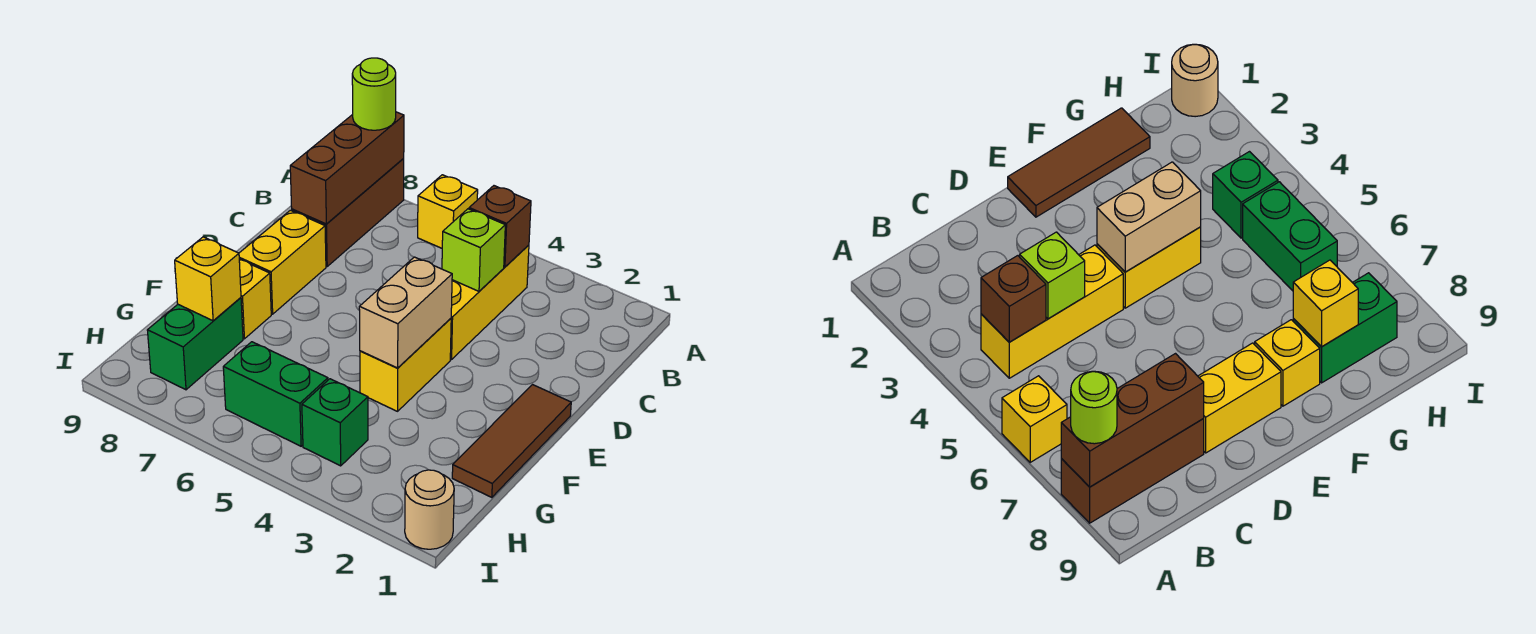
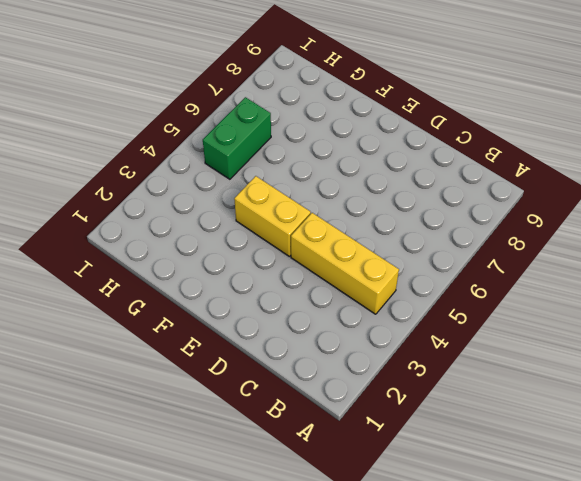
none -> yellow 1x1 brick [418,175,478,248]
none -> brown 1x3 brick [292,159,404,266]
none -> yellow 1x2 brick [239,210,326,314]

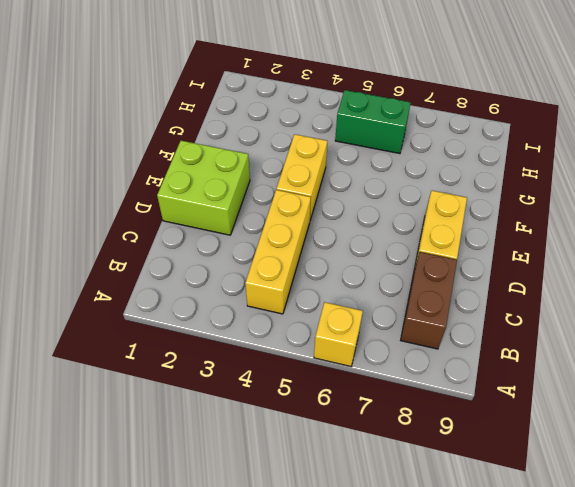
brown 1x2 brick [401,252,457,349] -> brown 1x3 brick [292,159,404,266]
lime 2x2 brick [157,141,250,235] -> brown 1x3 tile [452,385,571,497]
none -> yellow 1x1 brick [239,259,271,339]
none -> green 1x2 brick [147,298,243,390]
none -> green 1x1 brick [302,379,368,466]

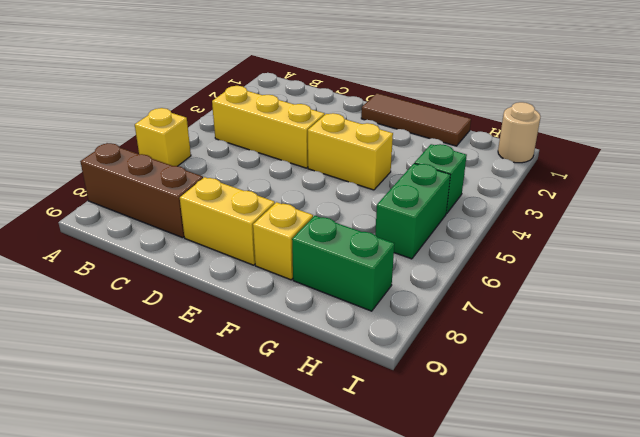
none -> brown 1x3 brick [290,112,404,224]
none -> brown 1x1 brick [469,186,531,267]
none -> lime 1x1 brick [442,209,505,291]

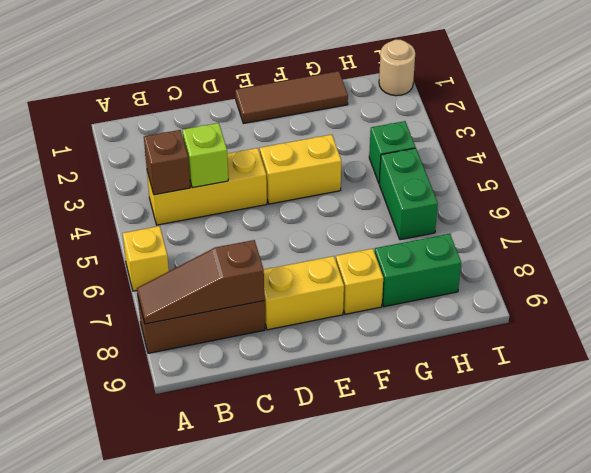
brown 1x3 slope [137,240,264,324] -> brown 1x3 brick [290,112,404,224]
none -> tan 1x2 brick [359,257,452,368]
none -> yellow 1x1 brick [175,237,241,321]
none -> lime 1x1 round brick [352,58,396,130]

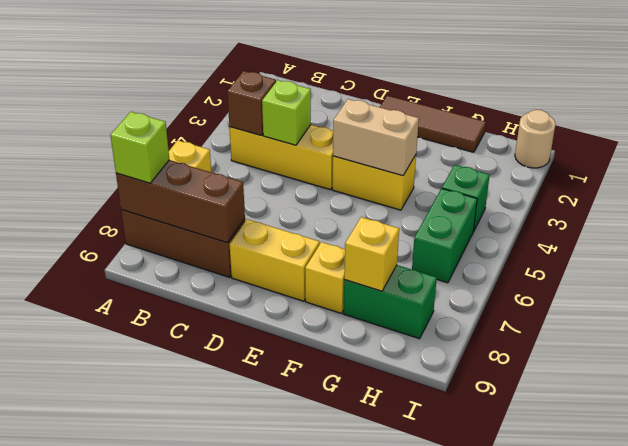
lime 1x1 brick [110,112,169,183] -> lime 1x1 round brick [352,58,396,130]

